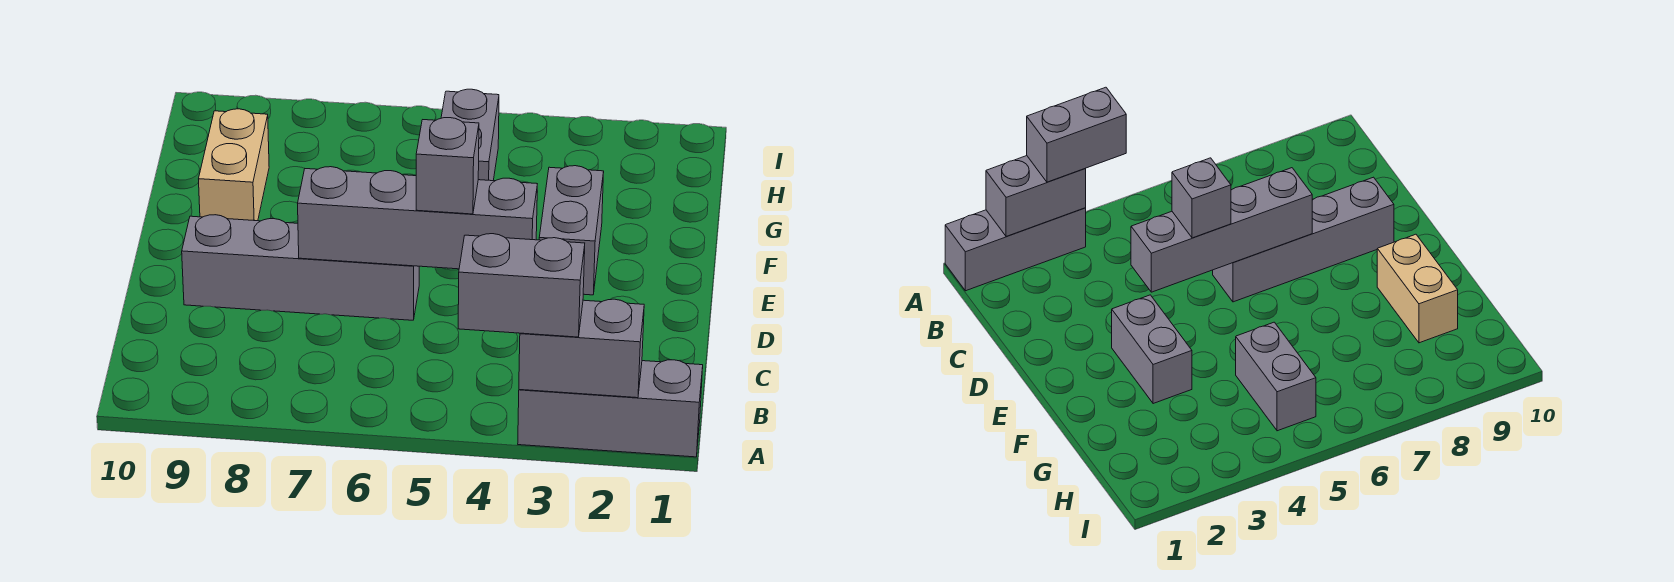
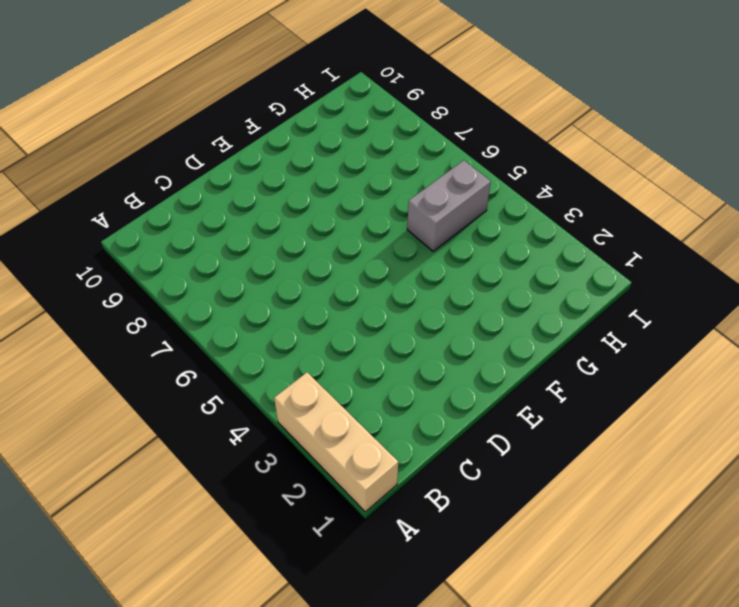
tan 1x3 brick [274,372,398,512] -> grey 1x3 brick [518,360,703,457]
none -> grey 1x4 brick [182,215,419,320]
none -> grey 1x2 brick [539,166,604,295]

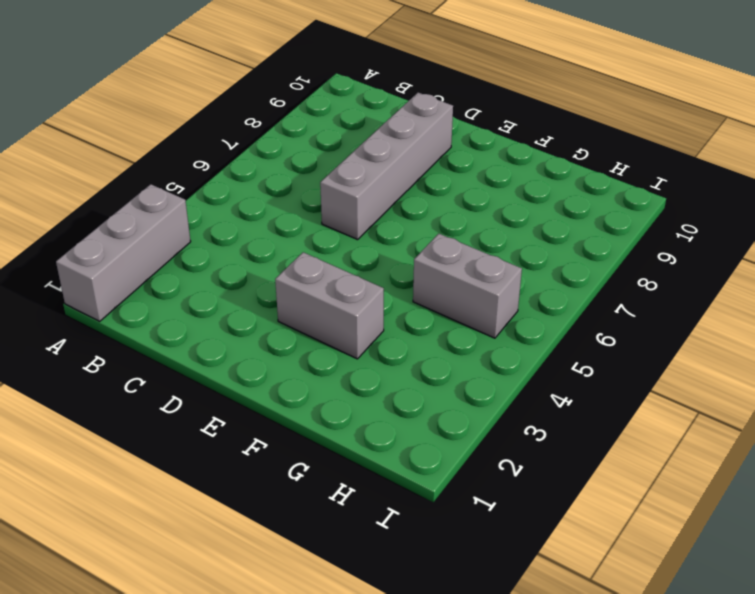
none -> tan 1x2 brick [199,109,269,221]
none -> grey 1x2 brick [519,299,644,398]

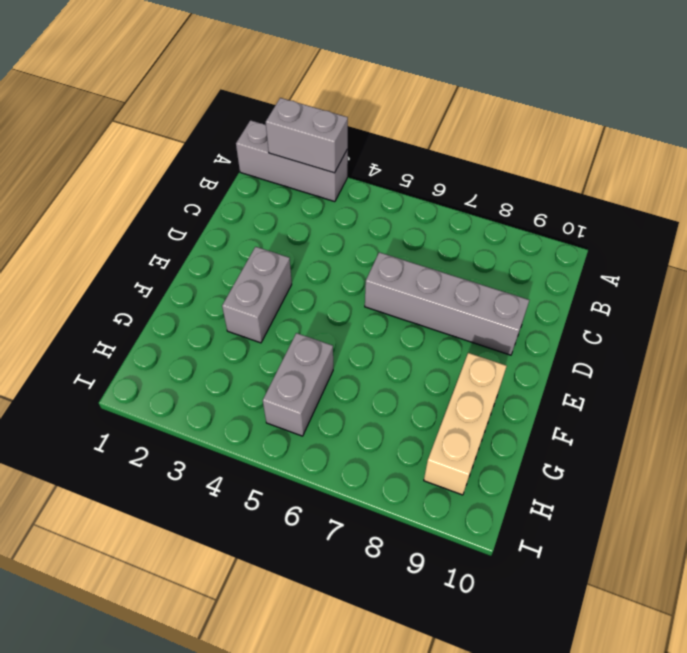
tan 1x3 brick [424,353,507,495] -> tan 1x2 brick [199,109,269,221]
none -> grey 1x4 brick [298,167,537,269]
none -> grey 1x2 brick [458,234,585,337]

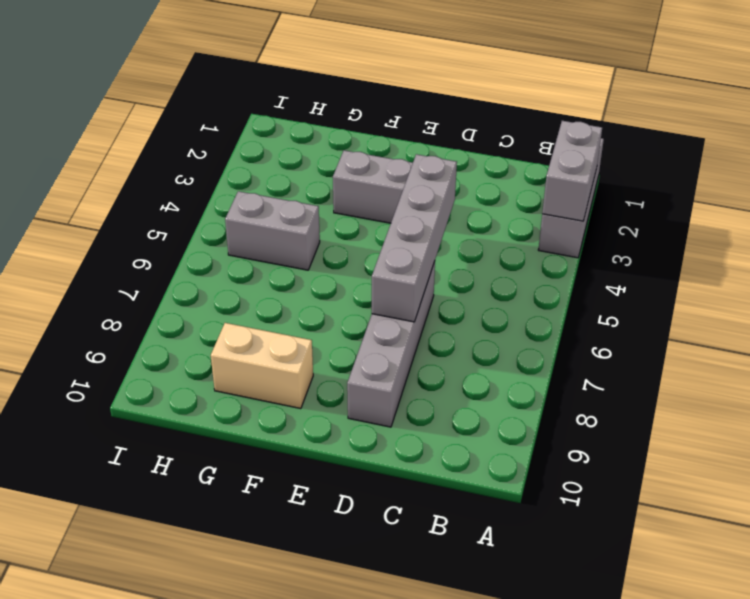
none -> grey 1x2 brick [458,234,585,337]
none -> grey 1x1 brick [416,118,479,214]

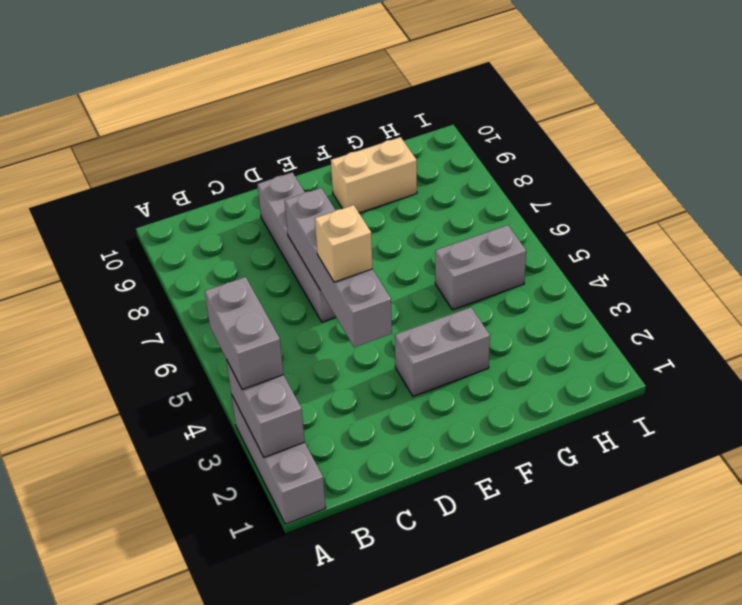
tan 1x1 brick [315,205,373,282] -> grey 1x1 brick [416,118,479,214]

